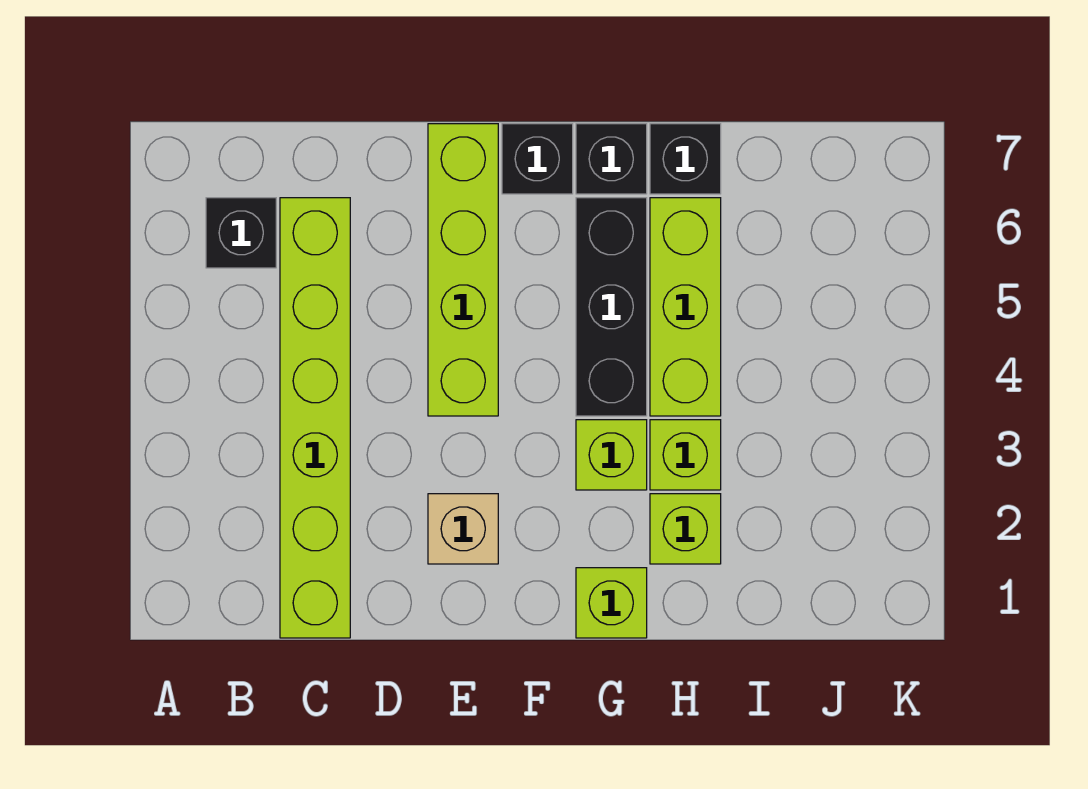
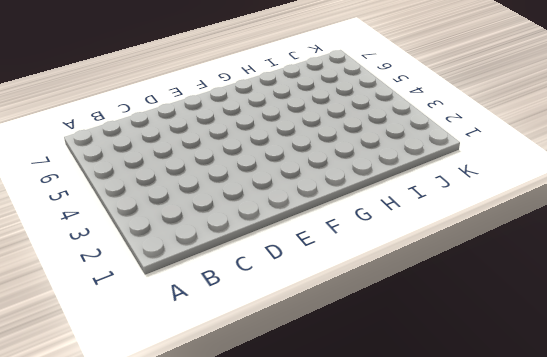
none -> black 1x1 brick [206,198,276,268]
none -> lime 1x6 brick [280,198,350,638]
none -> tan 1x1 brick [428,494,498,564]

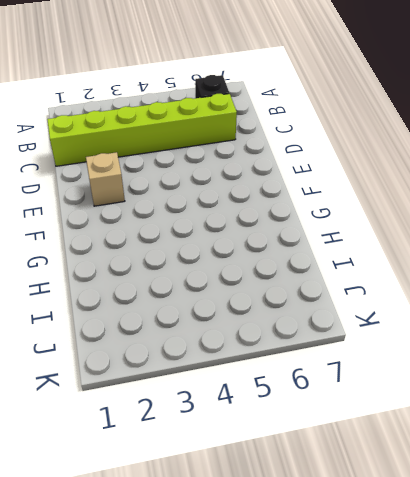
none -> lime 1x4 brick [428,124,498,416]
none -> black 1x1 brick [502,124,573,194]
none -> lime 1x1 brick [576,568,647,638]

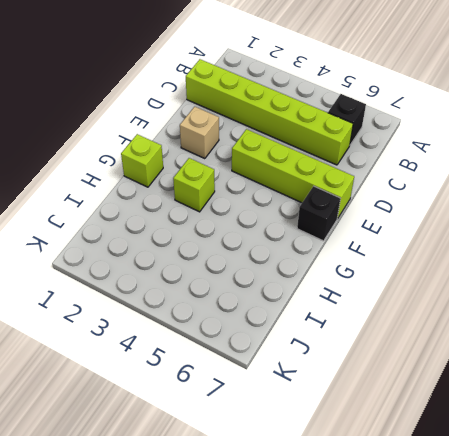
none -> black 1x3 brick [576,198,647,416]
none -> black 1x1 brick [576,124,647,194]
none -> lime 1x1 brick [650,494,721,564]

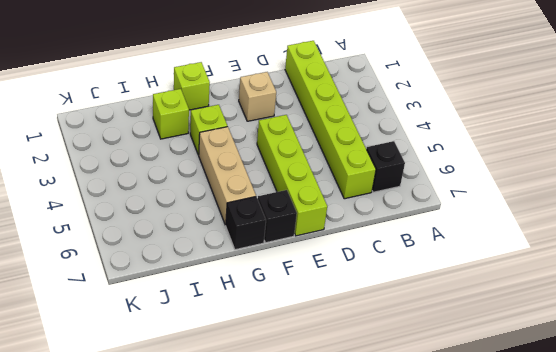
tan 1x3 brick [199,127,256,225] -> black 1x3 brick [576,198,647,416]
none -> lime 1x1 brick [650,420,721,490]
none -> lime 1x3 brick [650,198,721,416]
none -> black 1x1 brick [650,124,721,194]

